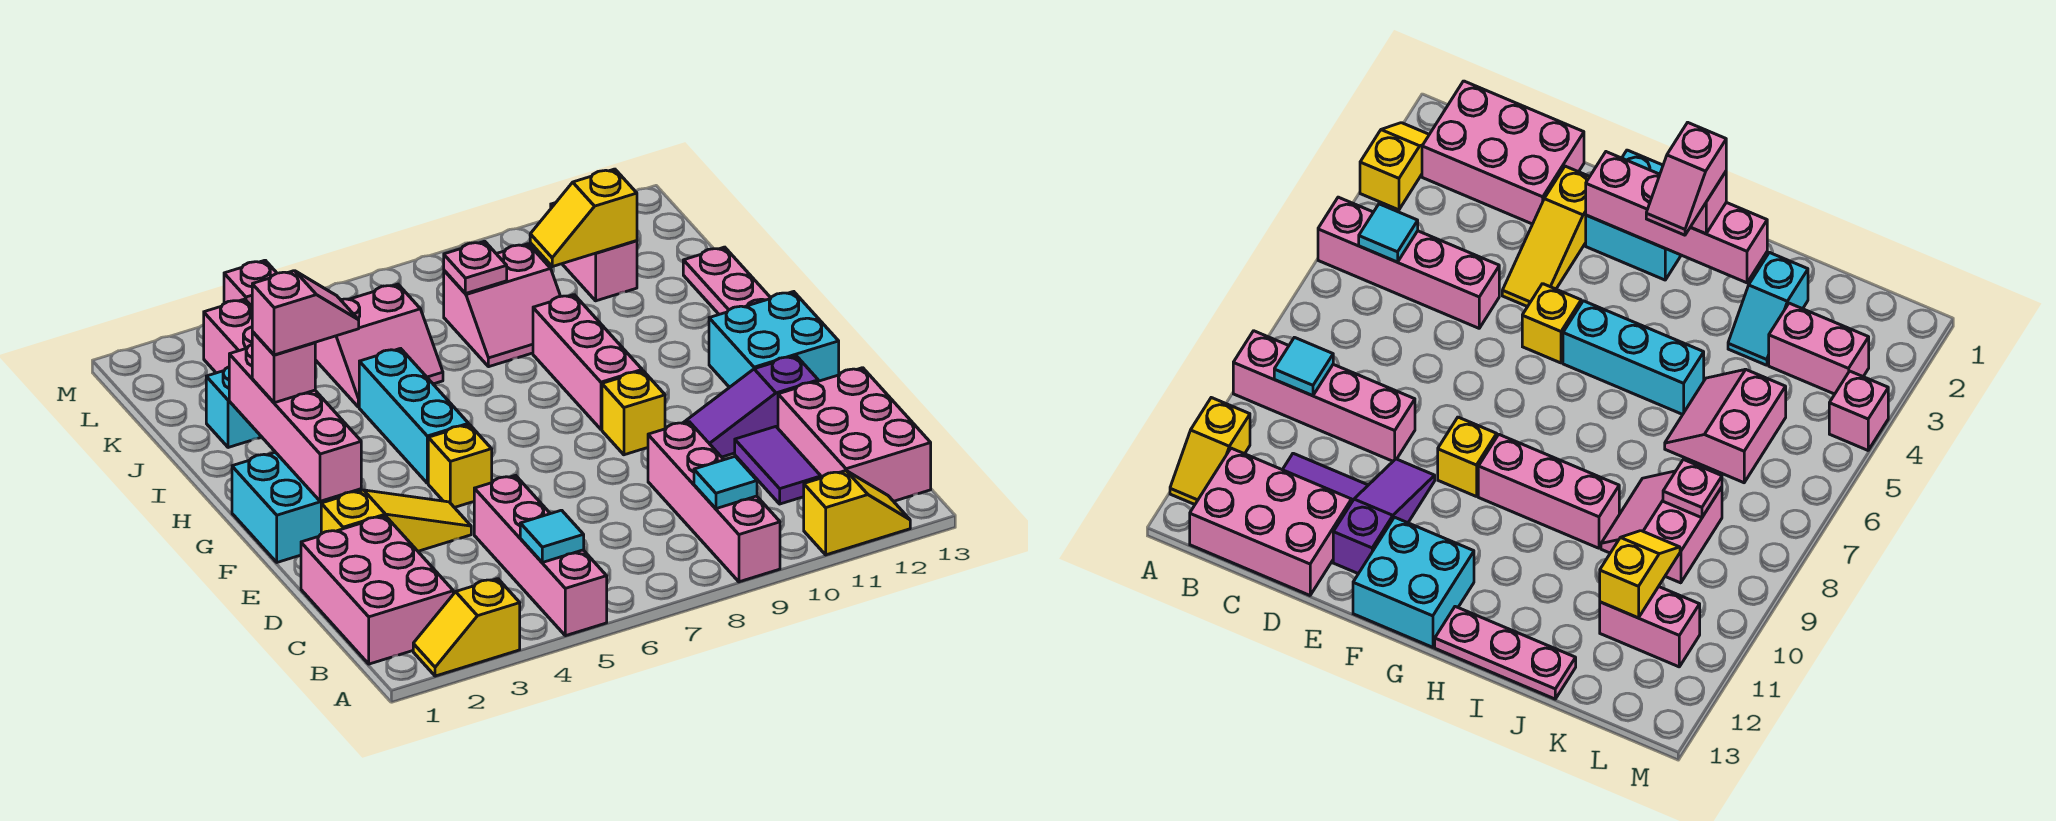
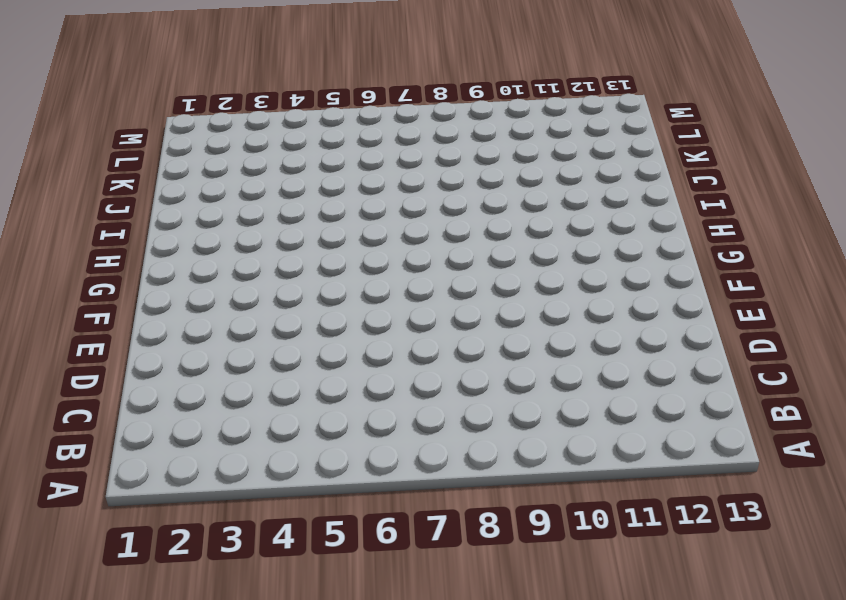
none -> yellow 1x2 slope [413,579,520,676]
none -> pink 1x4 brick [474,475,607,636]
none -> pink 1x4 brick [648,422,780,582]

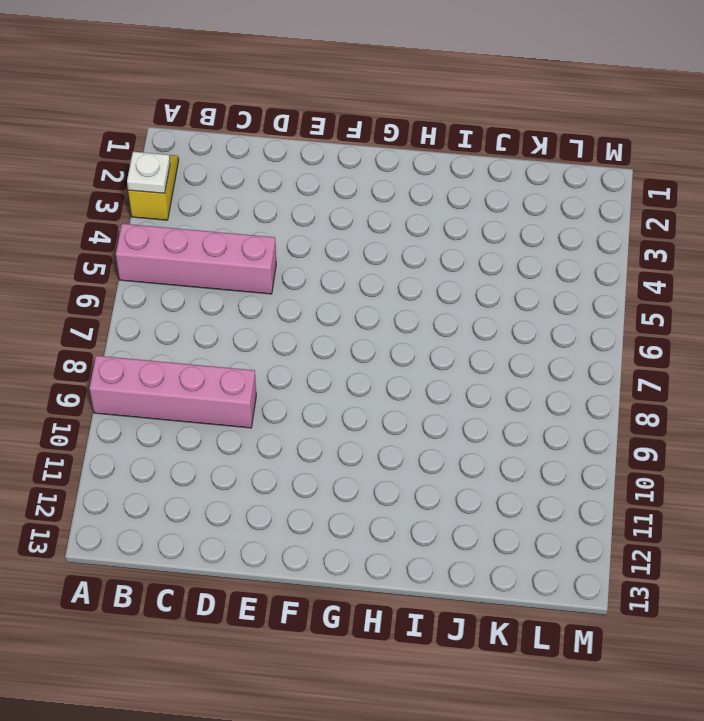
white 1x1 plate [127,152,170,193] -> none
none -> yellow 1x2 slope [804,471,910,555]
none -> pink 2x3 brick [301,516,453,664]
none -> pink 2x3 brick [778,368,931,501]

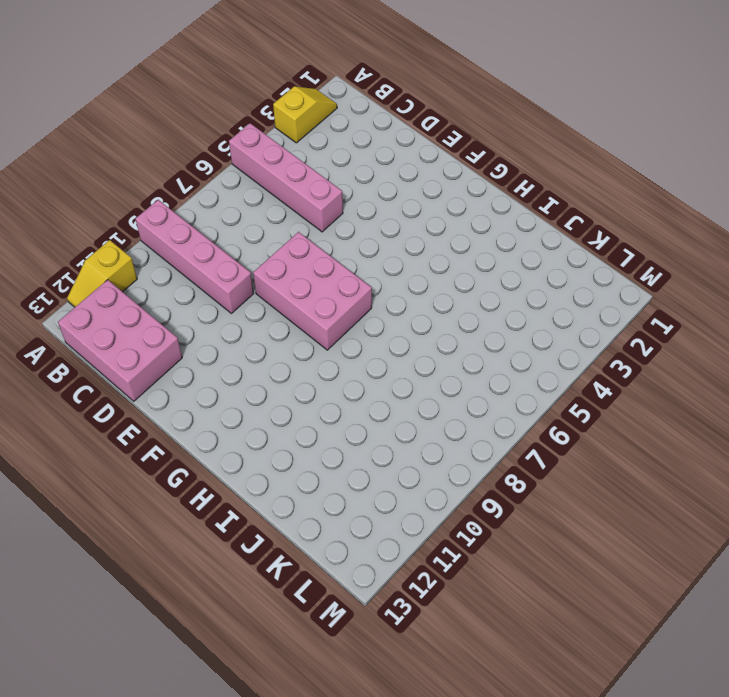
pink 2x3 brick [253,232,372,350] -> pink 2x3 brick moved to [301,516,453,664]
none -> purple 1x2 tile [735,427,821,504]
none -> yellow 1x3 slope [321,490,471,551]
none -> purple 1x3 slope [683,356,818,457]

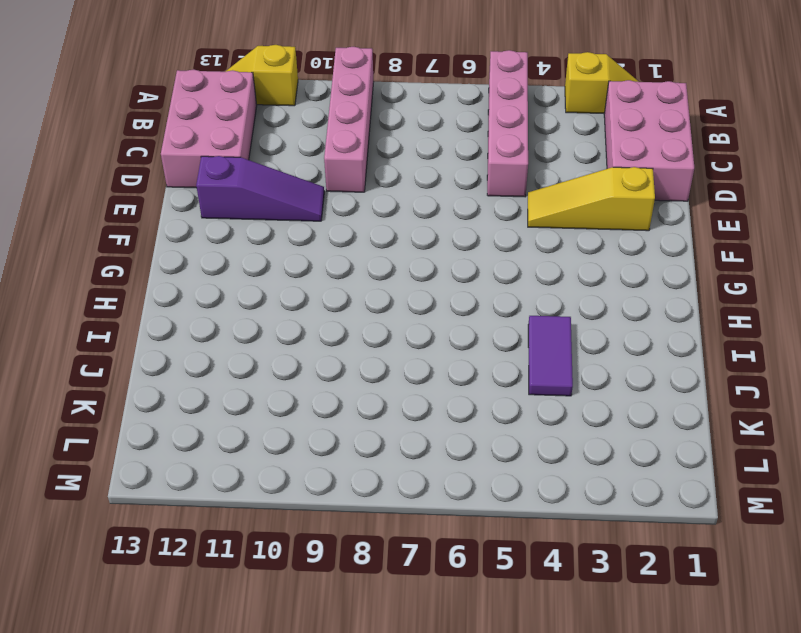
purple 1x2 tile [528,316,573,396] -> purple 1x2 tile moved to [735,427,821,504]
none -> cyan 2x2 brick [232,452,361,562]
none -> yellow 1x1 brick [428,425,492,508]
none -> yellow 1x1 brick [602,371,665,455]

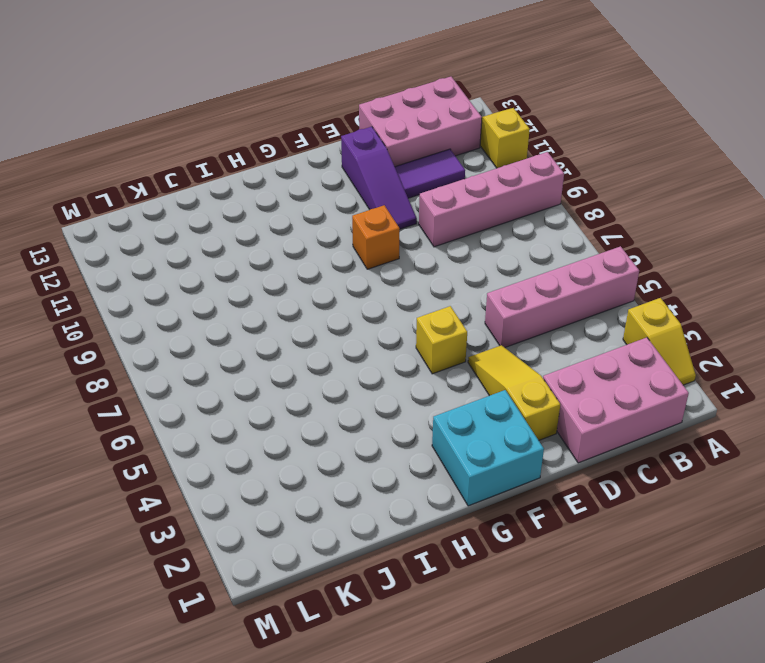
orange 1x1 brick [352,205,400,269] -> yellow 1x1 brick [602,371,665,455]
none -> cyan 2x2 brick [709,292,839,387]
none -> cyan 1x3 brick [359,348,469,483]
none -> pink 1x3 brick [533,295,642,429]

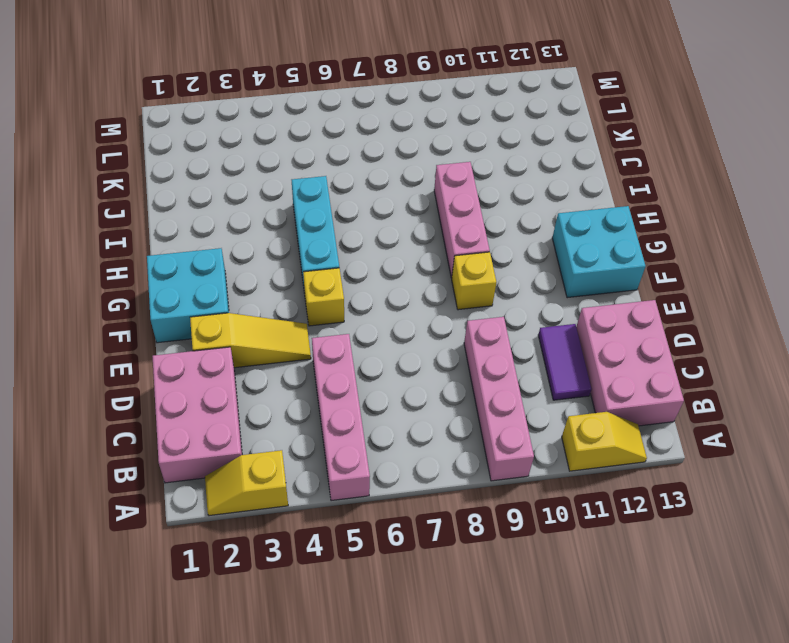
none -> purple 1x3 slope [683,356,818,457]
none -> pink 1x3 plate [683,247,771,314]
none -> cyan 1x2 slope [206,367,261,448]

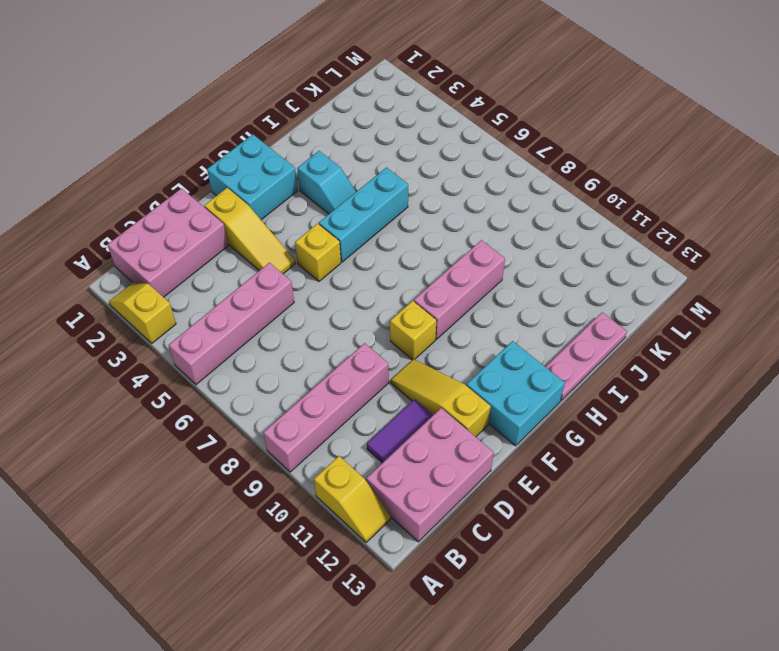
yellow 1x3 slope [391,359,491,437] -> purple 1x3 slope [683,356,818,457]
cyan 1x2 slope [297,151,356,214] -> cyan 1x2 slope moved to [206,367,261,448]
none -> pink 2x2 slope [315,284,443,407]
none -> pink 2x2 slope [444,244,561,367]
none -> pink 1x2 brick [204,299,252,373]

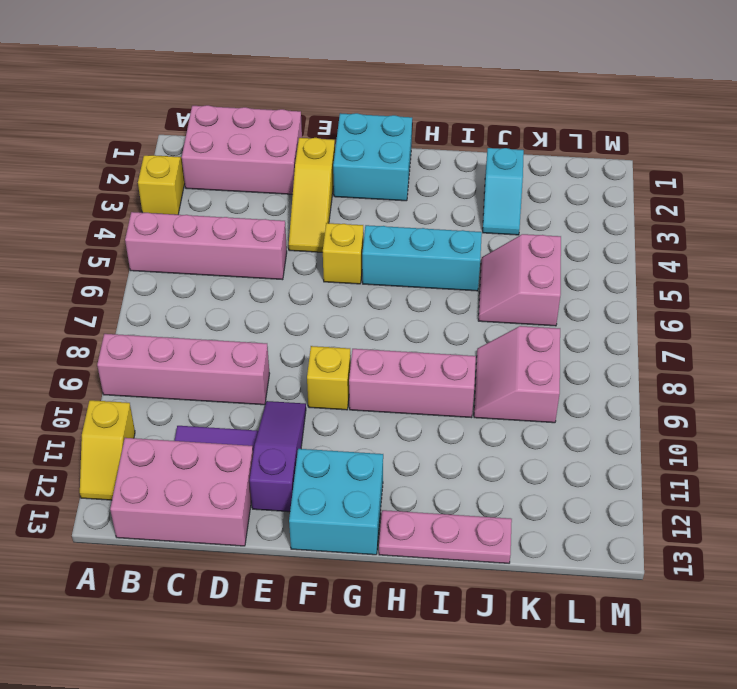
none -> pink 1x2 brick [204,299,252,373]
none -> pink 1x2 brick [551,203,637,301]
none -> pink 1x1 brick [224,260,276,306]

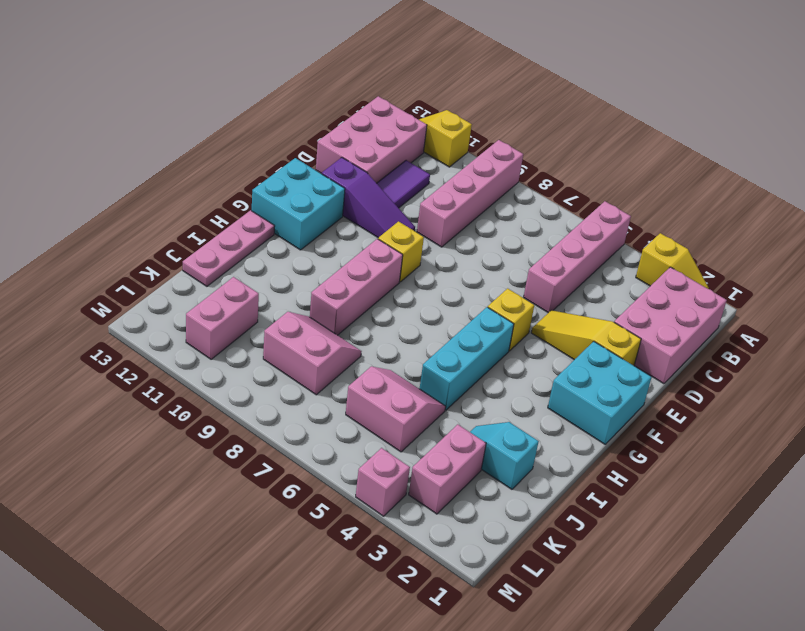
none -> cyan 1x1 tile [520,510,584,562]
none -> cyan 1x1 tile [694,457,757,509]
none -> pink 1x4 brick [229,345,361,501]

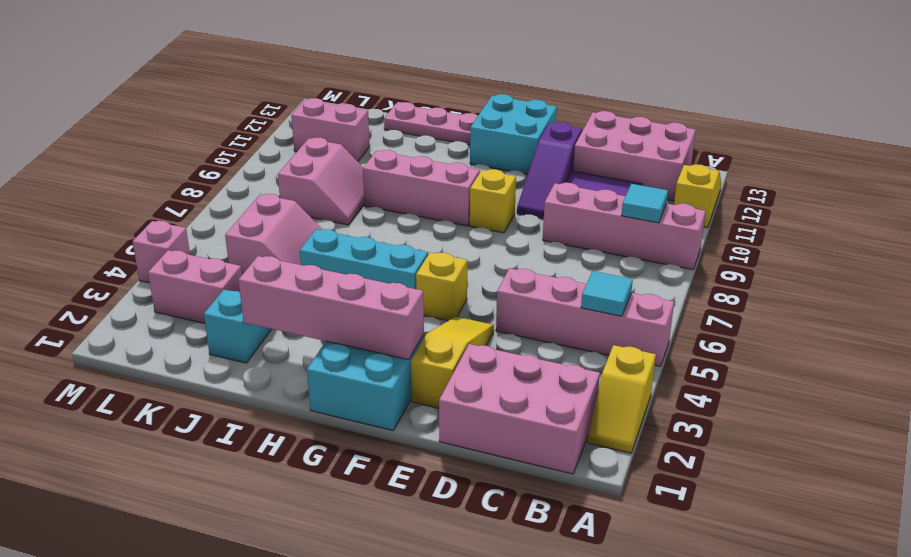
none -> pink 1x1 plate [444,241,507,294]
none -> yellow 1x2 slope [530,169,637,267]
none -> pink 1x1 brick [252,332,315,403]

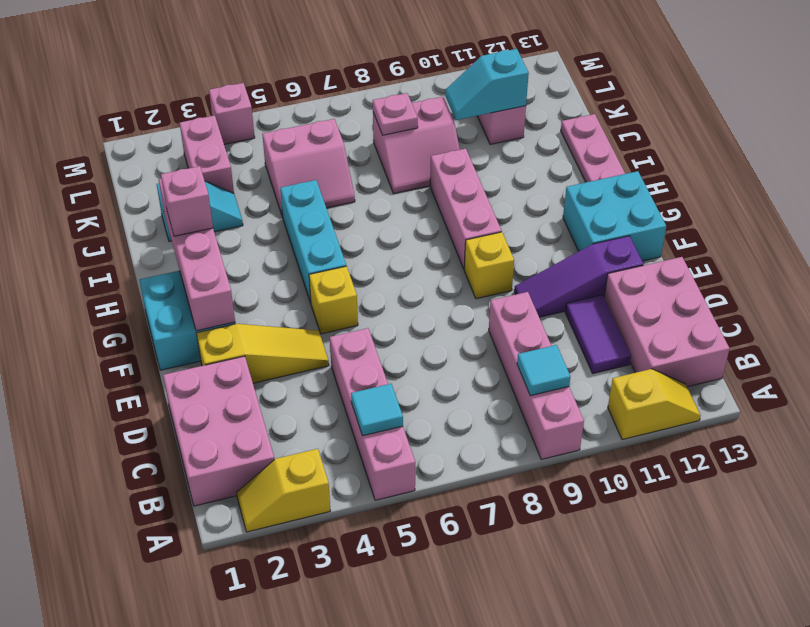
cyan 1x2 slope [445,49,529,120] -> yellow 1x2 slope [530,169,637,267]
none -> pink 1x2 slope [252,271,359,355]

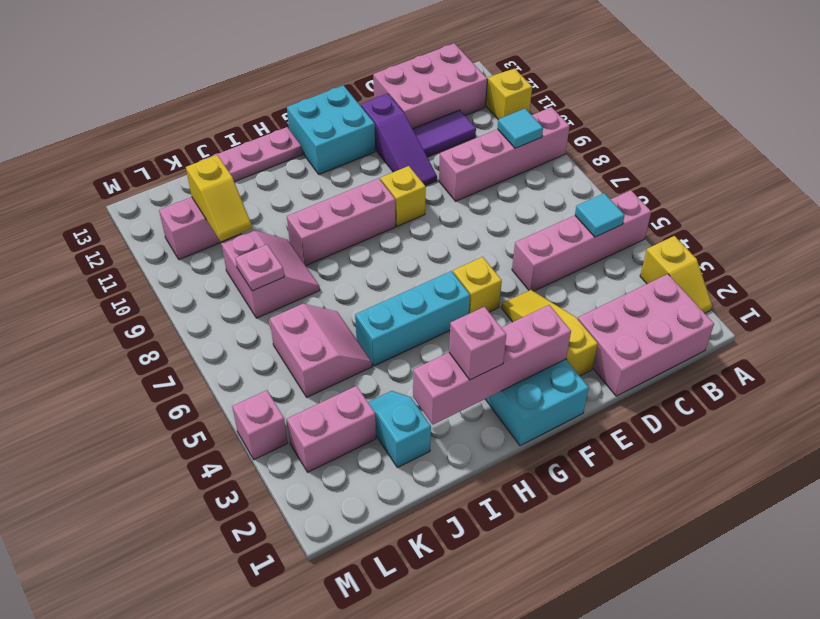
none -> pink 1x2 slope [252,271,359,355]

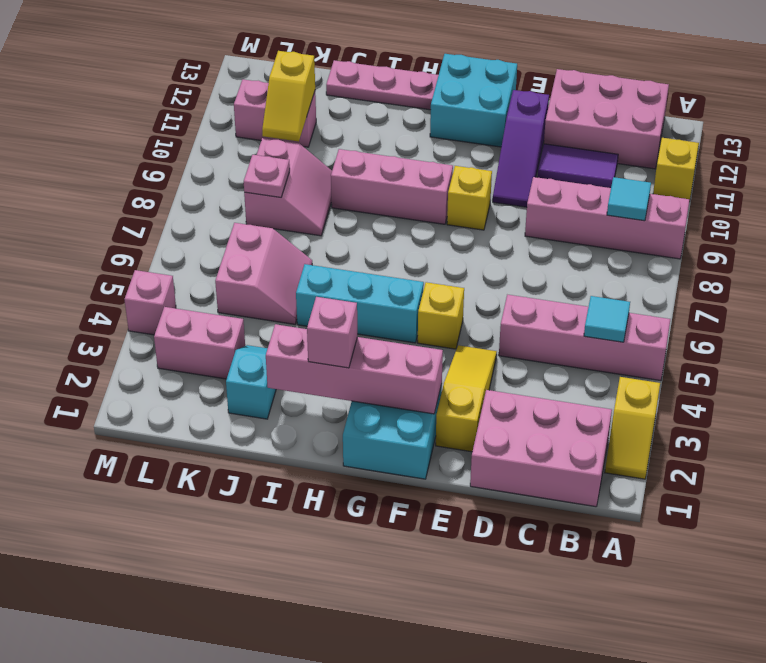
none -> pink 1x2 slope [252,271,359,355]

